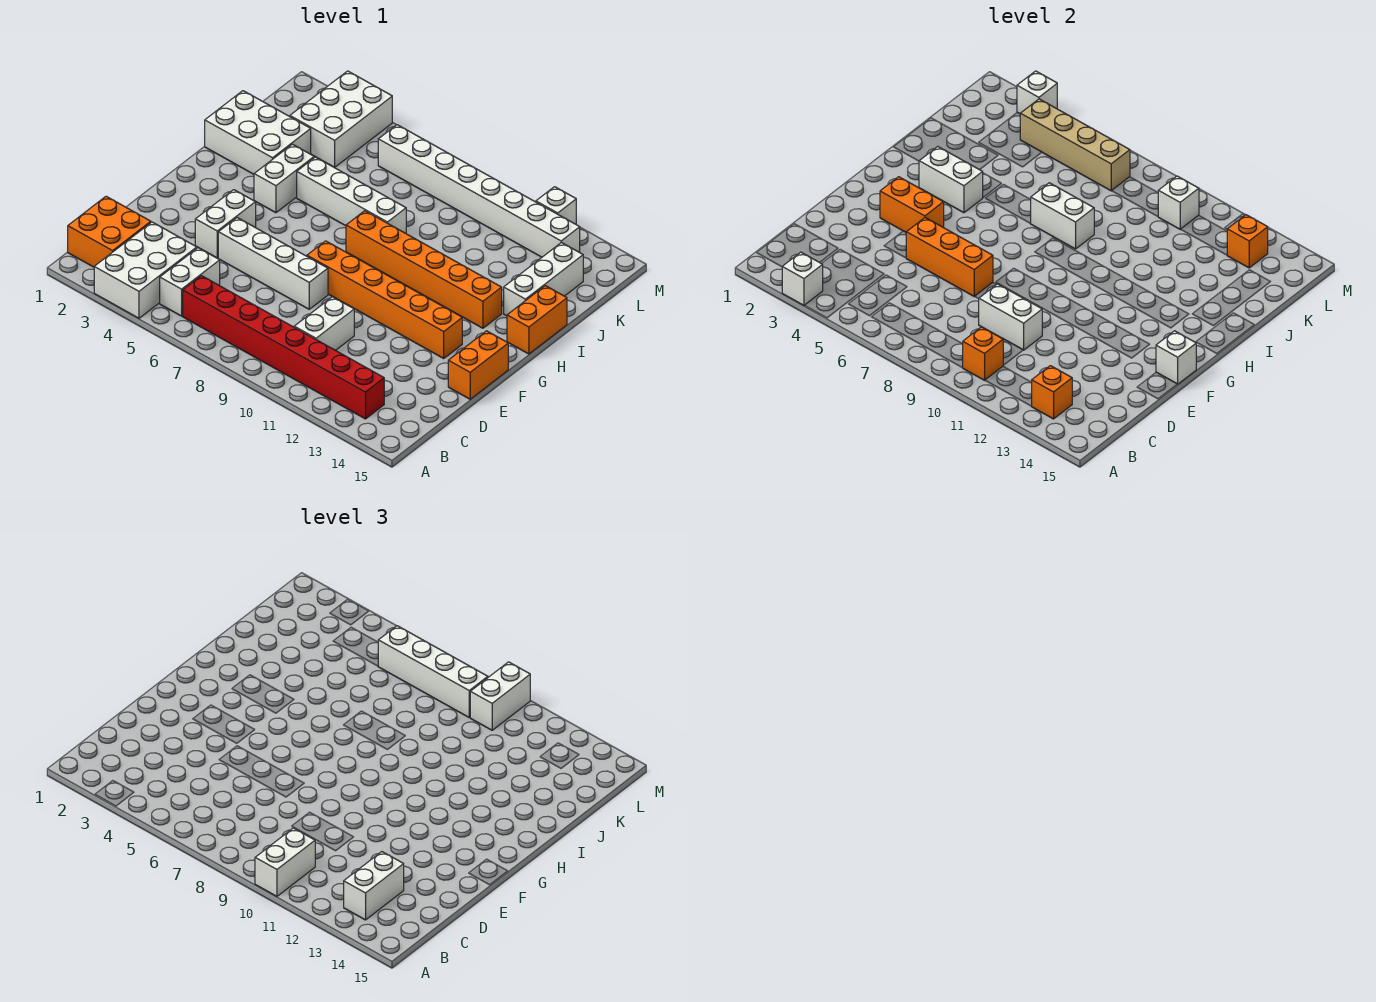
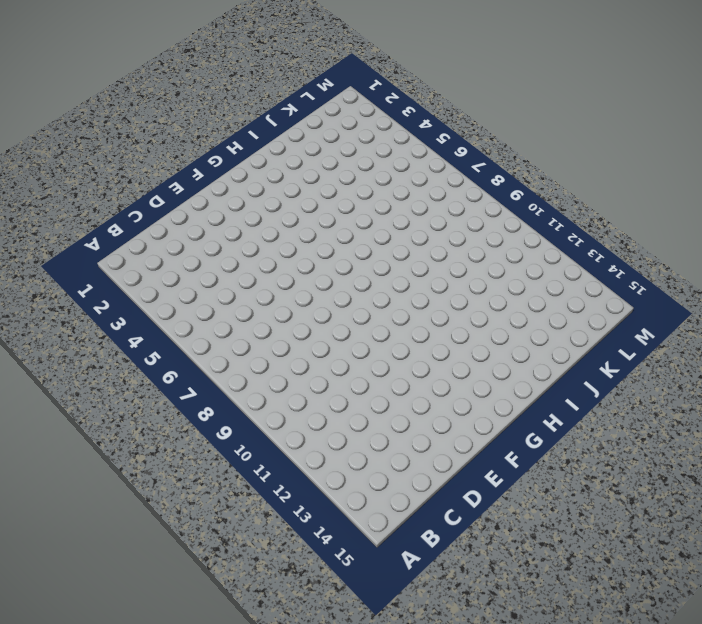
none -> white 2x3 brick [94,222,197,318]
none -> orange 2x2 brick [68,196,151,267]
none -> white 1x2 brick [160,248,220,316]
none -> red 1x8 brick [183,276,384,419]

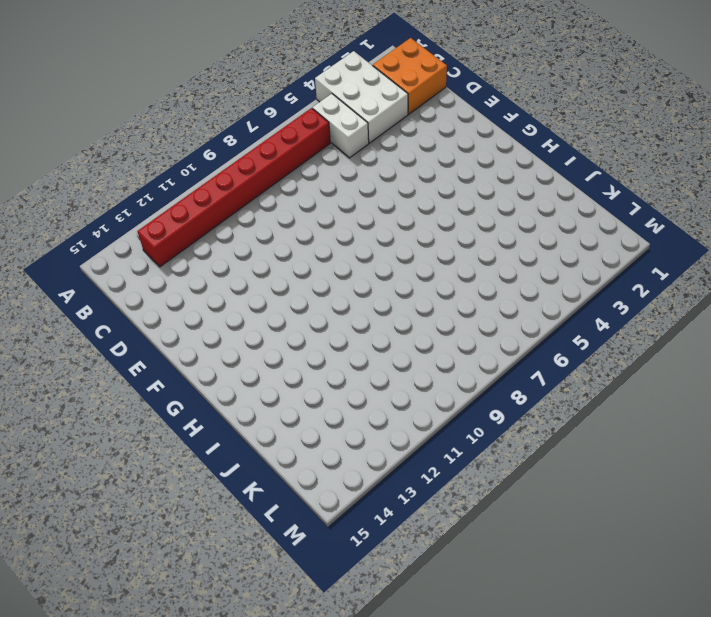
none -> white 1x2 brick [294,297,354,351]
none -> white 1x2 brick [195,190,256,258]
none -> white 1x4 brick [218,218,328,309]
none -> orange 1x2 brick [448,331,508,399]

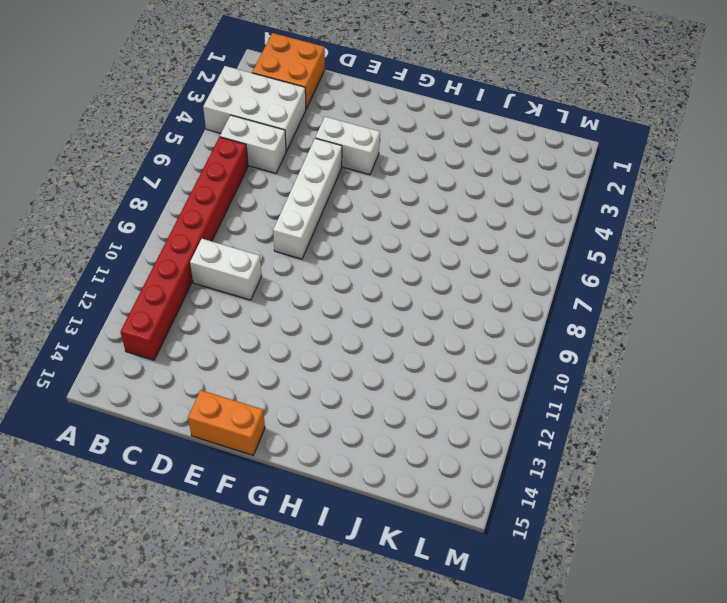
none -> orange 1x6 brick [307,241,462,358]
none -> white 1x2 brick [254,144,314,213]
none -> orange 1x6 brick [346,211,502,328]
none -> orange 1x2 brick [507,286,567,354]

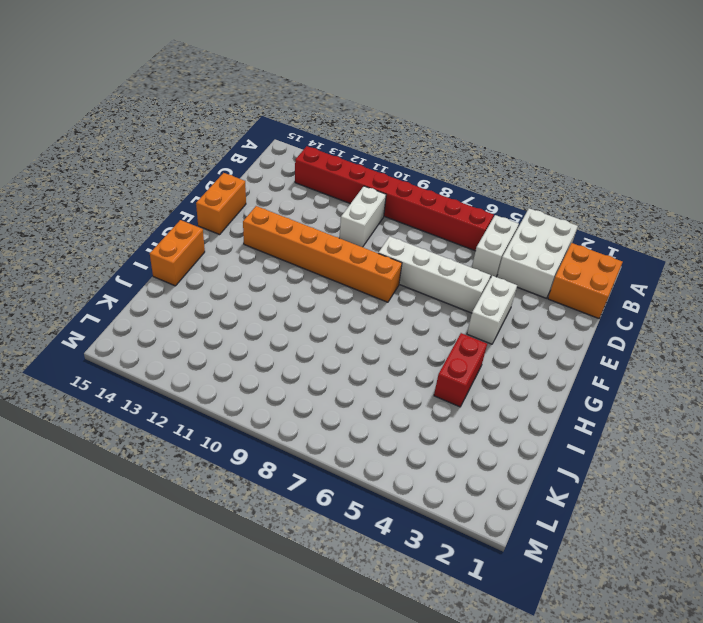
red 1x2 brick [434,333,487,407] -> white 1x2 brick [254,144,314,213]
none -> orange 1x6 brick [346,211,502,328]
none -> white 2x3 brick [205,91,311,174]
none -> white 1x4 brick [297,157,406,233]
none -> white 1x3 brick [504,243,583,316]

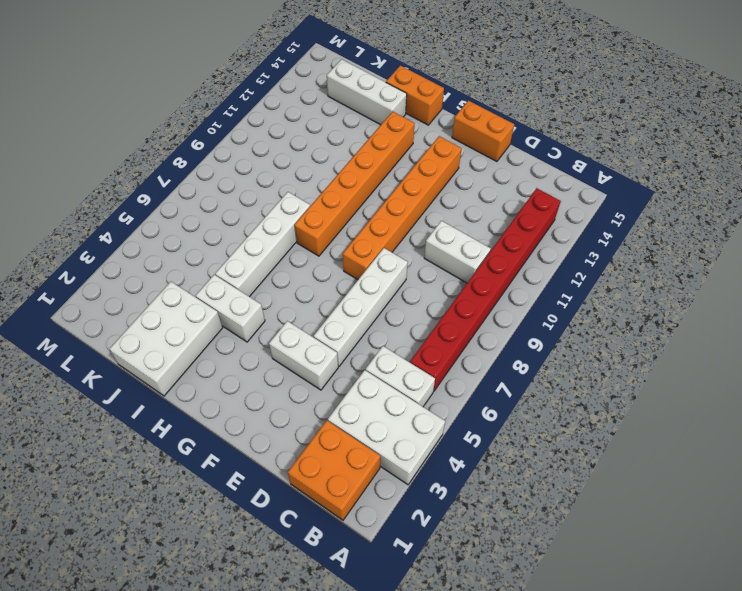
none -> white 2x3 brick [290,71,392,167]
none -> white 1x8 brick [378,125,580,257]
none -> white 1x1 brick [536,187,576,224]
none -> white 1x1 brick [782,252,823,305]

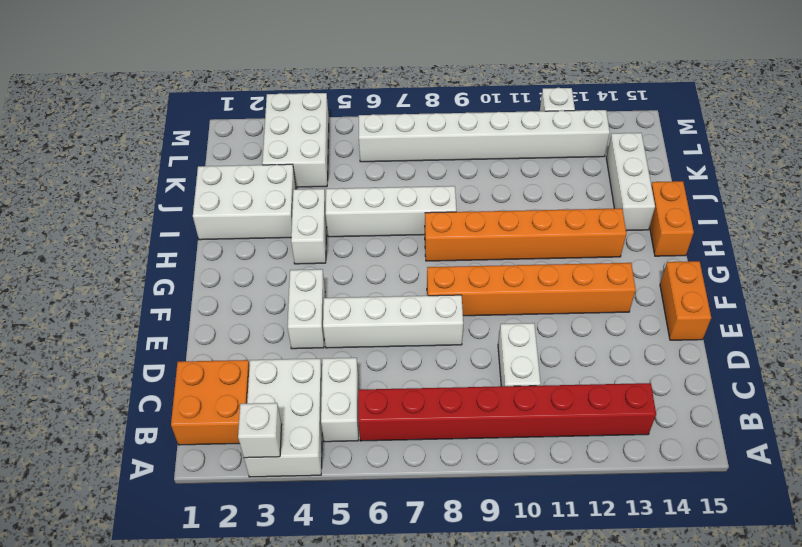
none -> orange 1x1 brick [963,327,1003,380]
none -> orange 1x1 brick [1032,366,1072,419]
none -> white 1x2 brick [979,284,1042,350]
none -> orange 1x3 brick [906,218,993,296]

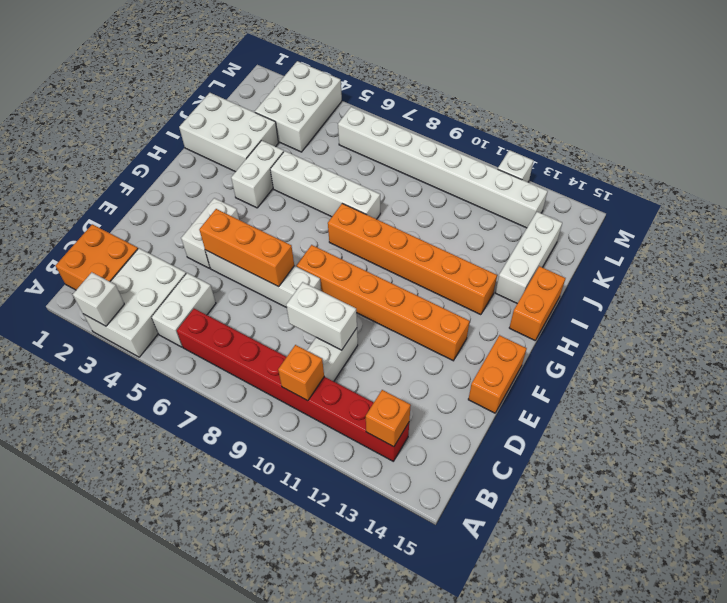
none -> orange 1x2 brick [880,177,944,232]
none -> white 1x1 brick [1156,331,1196,384]
none -> white 1x2 brick [919,147,983,213]
none -> white 1x2 brick [1030,183,1094,249]

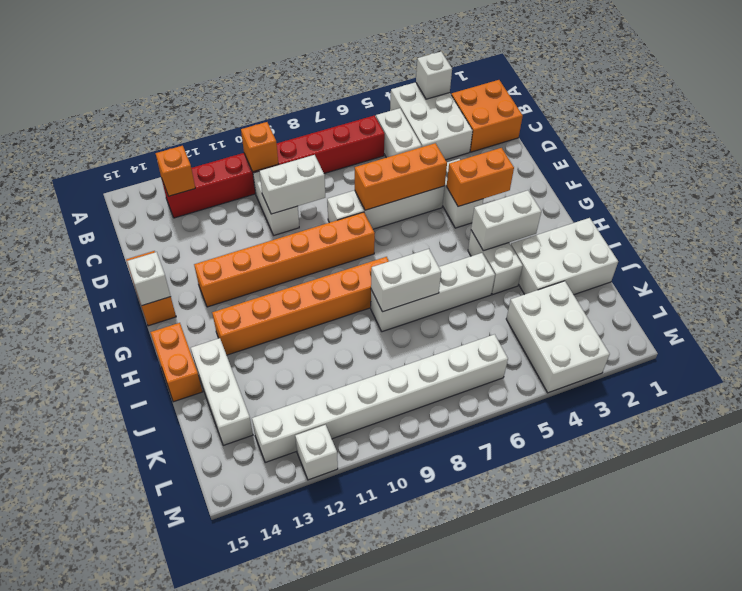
none -> tan 1x4 brick [1020,99,1130,191]
none -> white 1x1 brick [1158,176,1199,229]
none -> orange 1x1 brick [1227,215,1268,268]
none -> white 1x1 brick [1017,71,1057,114]

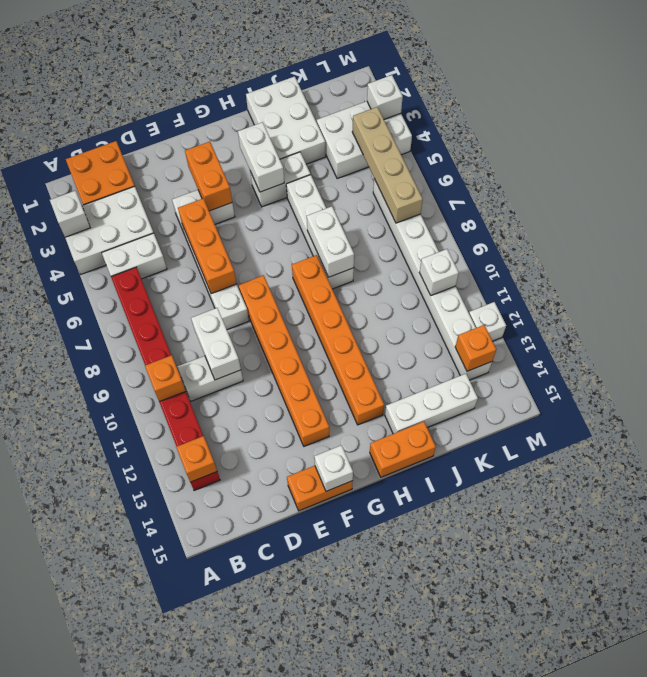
none -> white 1x2 brick [255,828,315,896]
none -> white 1x2 brick [344,852,404,920]
none -> white 1x4 brick [378,626,488,717]
none -> white 1x2 brick [470,662,530,730]

